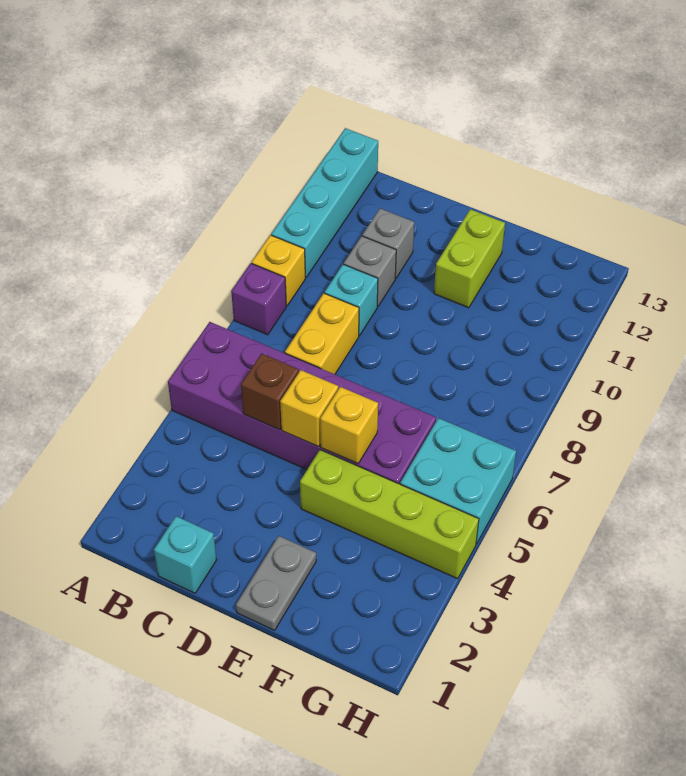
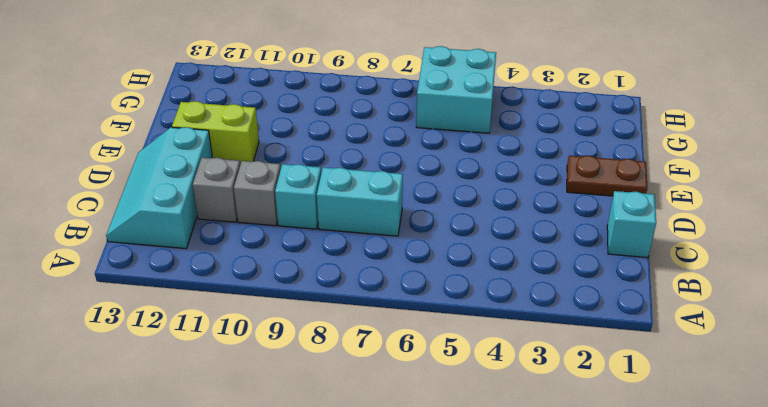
cyan 2x3 slope [106,127,212,249] -> none
cyan 1x2 brick [317,167,403,236] -> yellow 1x2 brick [285,293,359,374]
brown 1x2 plate [567,156,648,196] -> grey 1x2 plate [236,536,316,630]
none -> purple 2x6 brick [168,322,436,484]
none -> purple 1x1 brick [231,263,286,335]
none -> yellow 1x1 brick [252,235,305,306]

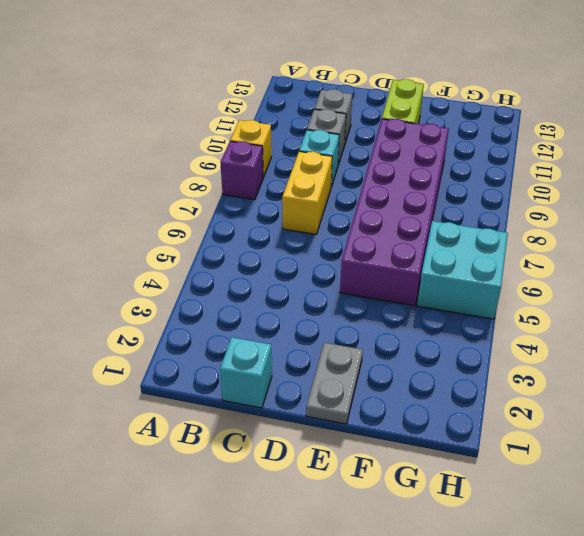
purple 2x6 brick [340,119,449,306] -> purple 2x6 brick turned to [168,322,436,484]
none -> cyan 1x4 brick [271,128,378,277]
none -> lime 1x4 brick [300,450,479,579]
none -> brown 1x1 brick [241,354,299,430]

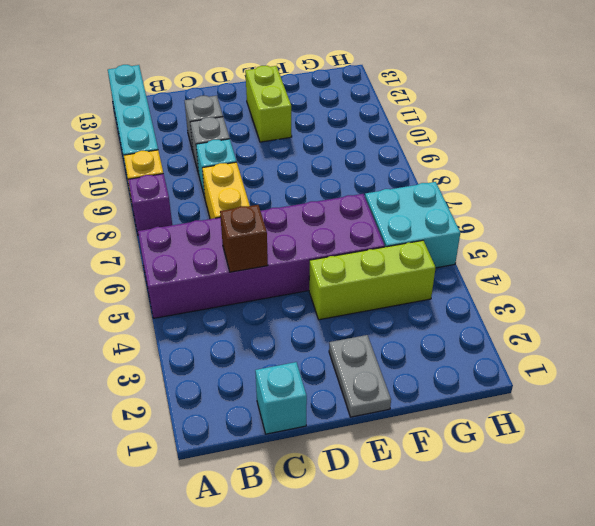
lime 1x3 brick [309,241,436,320] -> lime 1x4 brick [300,450,479,579]
none -> yellow 1x1 brick [280,370,338,447]
none -> yellow 1x1 brick [320,387,378,464]

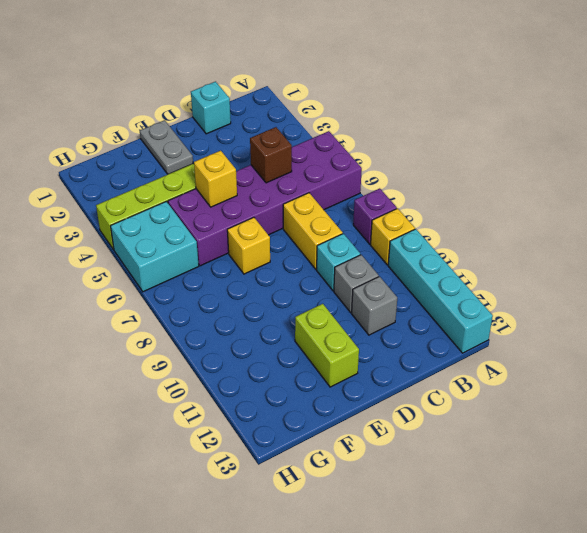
yellow 1x1 brick [227,217,270,274] -> yellow 1x1 brick moved to [280,370,338,447]

